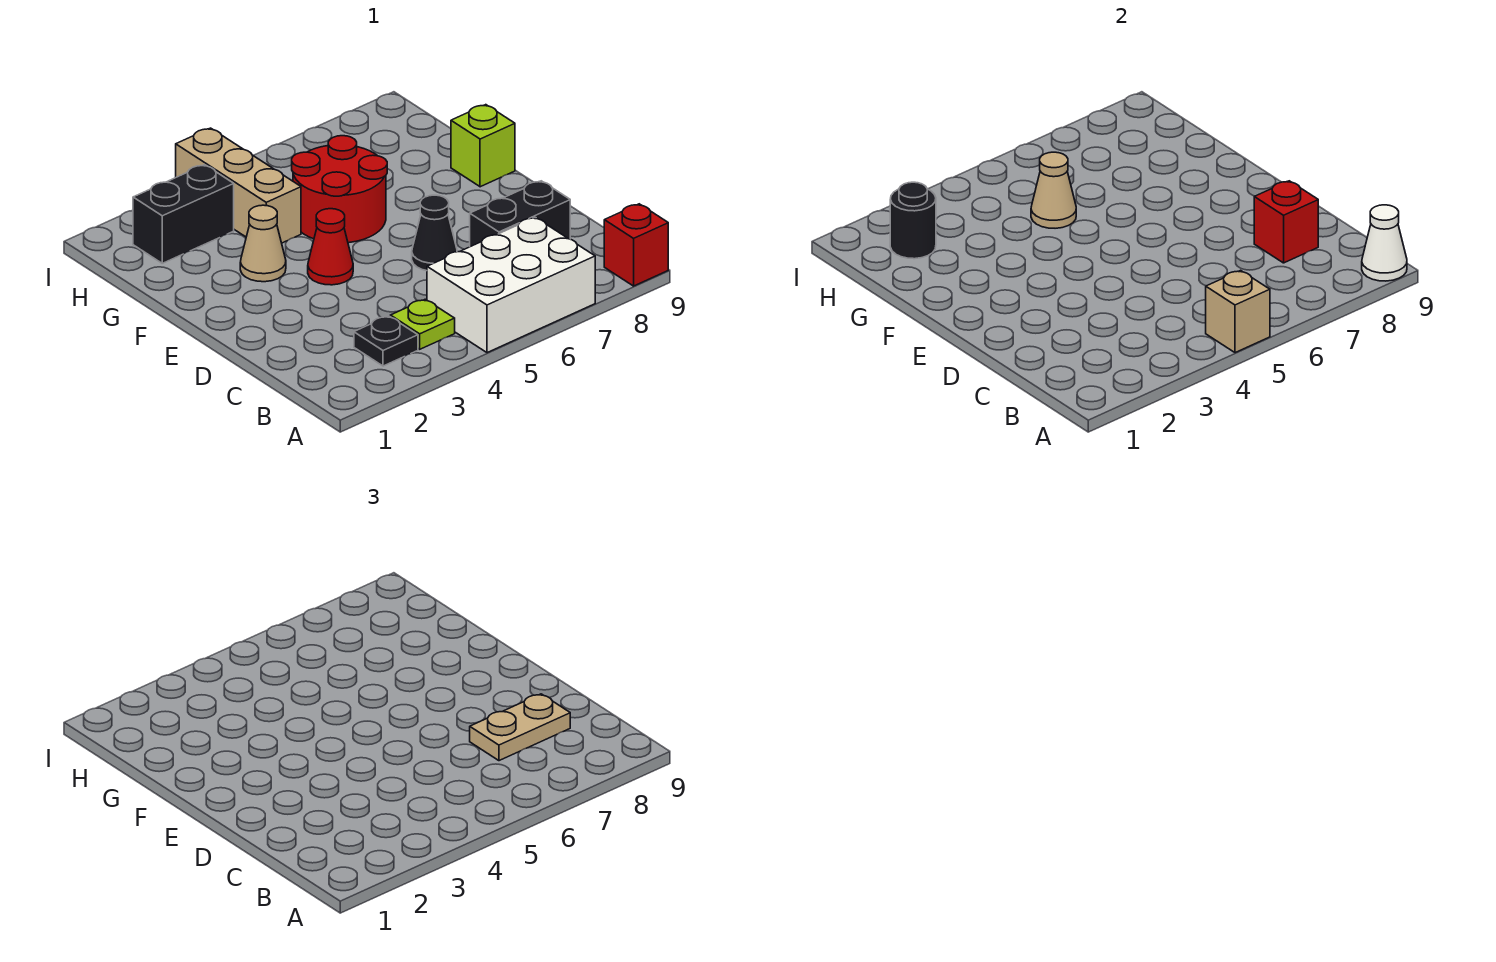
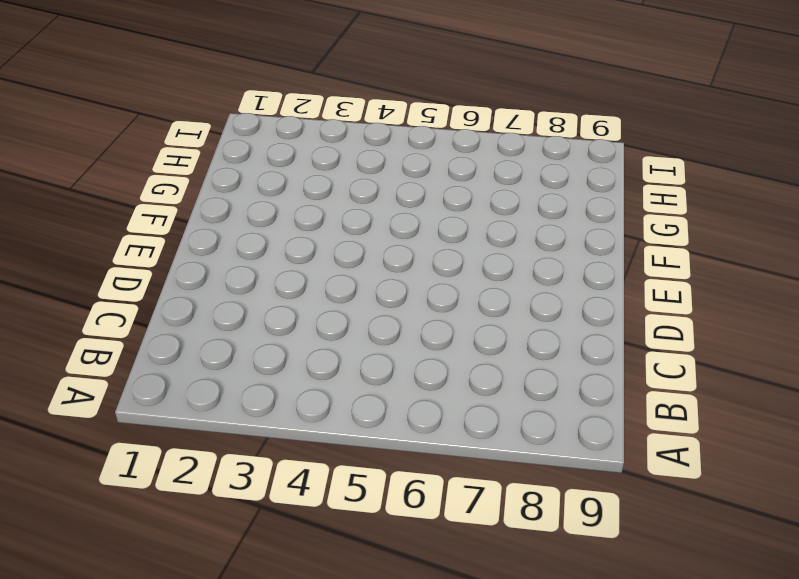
none -> white 2x3 brick [427,217,595,353]
none -> red 1x1 brick [604,204,668,286]
none -> black 1x1 plate [354,316,418,366]

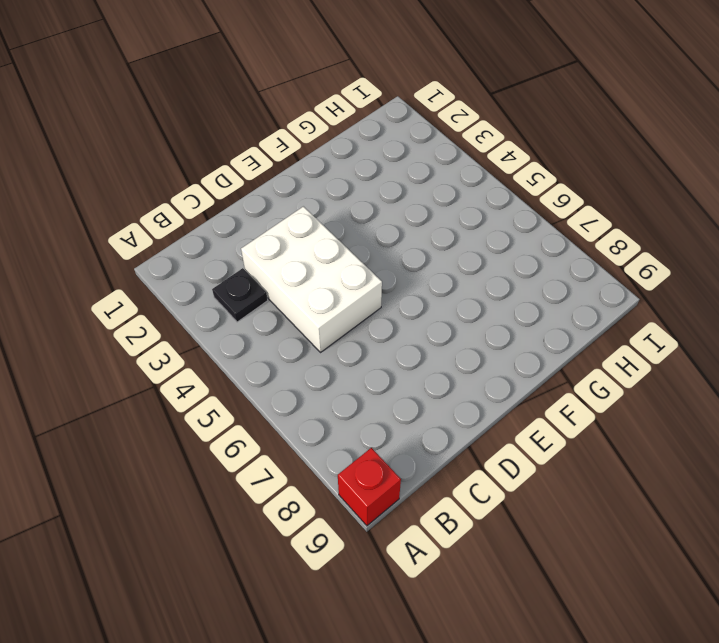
white 2x3 brick [241,206,382,353] -> white 2x3 brick moved to [427,217,595,353]
none -> lime 1x1 plate [390,299,455,349]
none -> black 1x2 brick [470,181,570,247]
none -> black 1x1 cone [412,195,457,271]

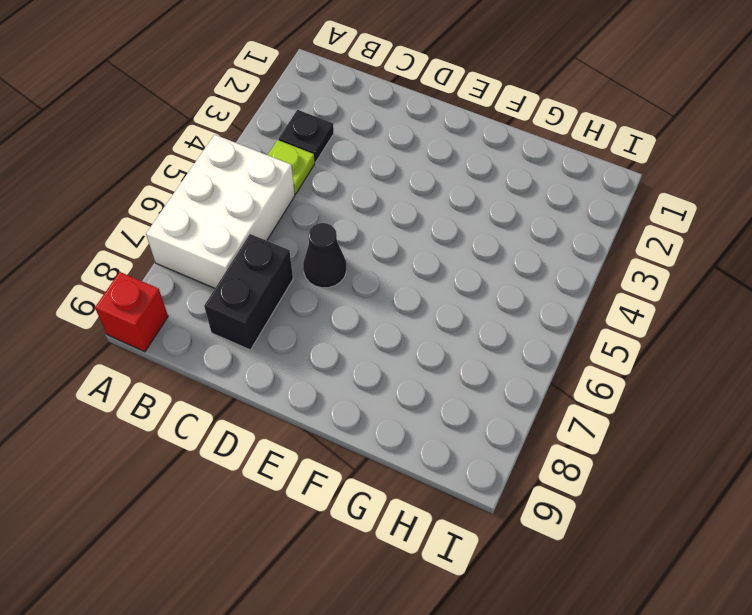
none -> red 1x1 cone [308,209,353,285]
none -> tan 1x1 cone [240,205,286,282]
none -> red 2x2 round brick [292,136,387,243]

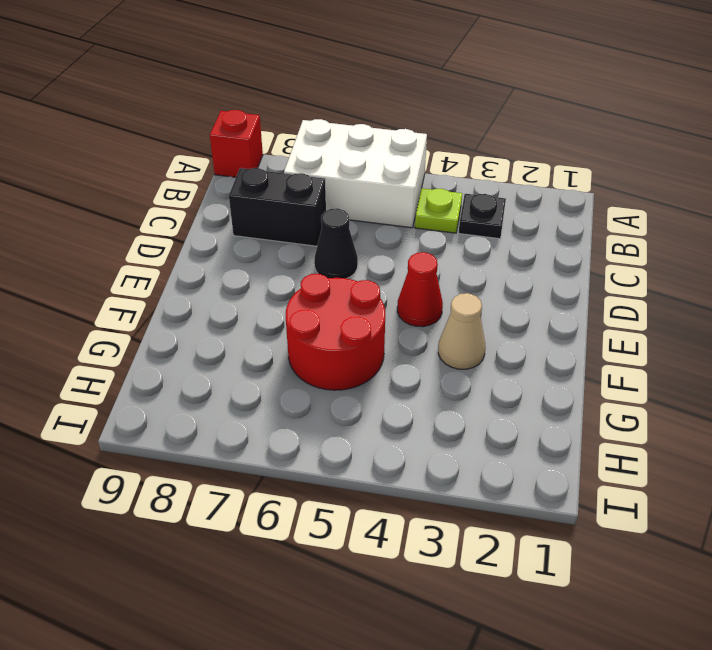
none -> lime 1x1 brick [451,105,515,187]
none -> tan 1x3 brick [176,128,301,243]
none -> black 1x2 brick [133,165,234,263]

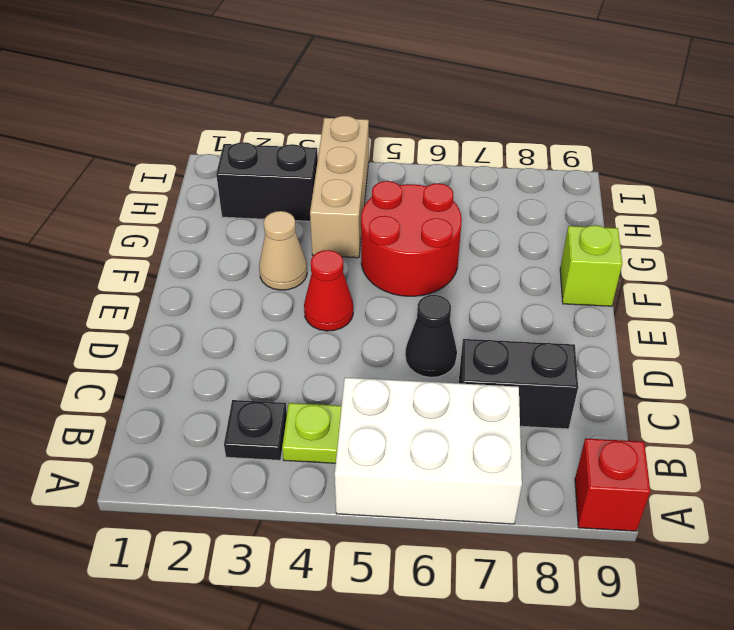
none -> tan 1x1 brick [1206,270,1270,353]
none -> white 1x1 cone [1362,205,1407,281]
none -> red 1x1 brick [1254,181,1318,263]

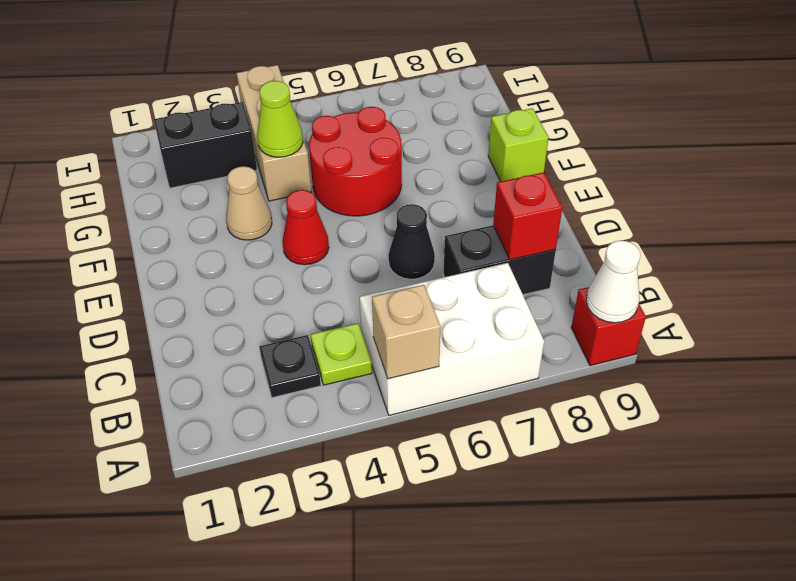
lime 1x1 cone [257,81,303,157] -> none
none -> tan 1x1 cone [1031,152,1076,228]
none -> black 1x1 round brick [890,182,936,259]
none -> tan 1x2 plate [470,694,570,761]

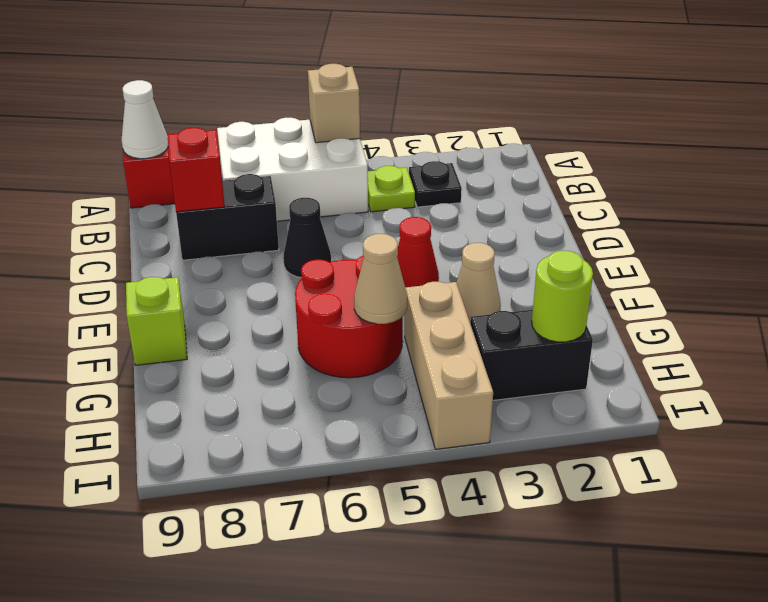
lime 1x1 round brick [532,251,593,342] -> black 1x1 round brick [890,182,936,259]
none -> tan 1x2 plate [470,694,570,761]

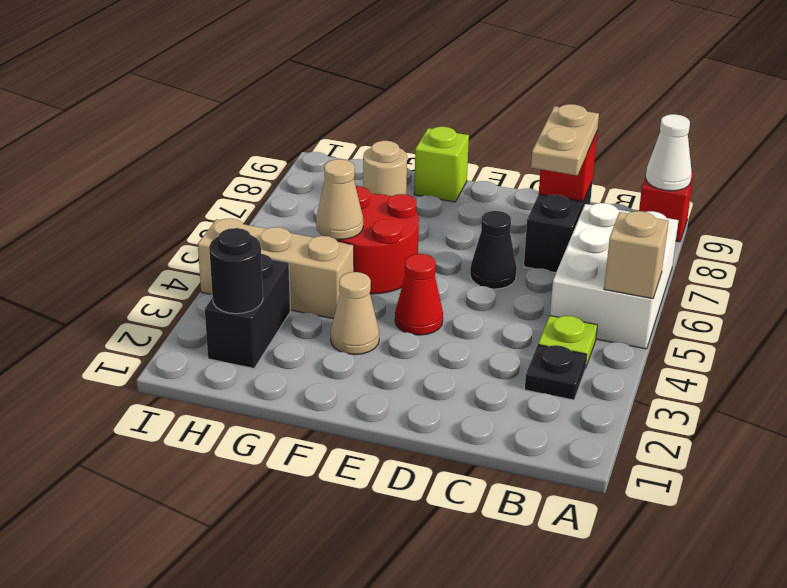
tan 1x1 round brick [363,141,407,196] -> none

